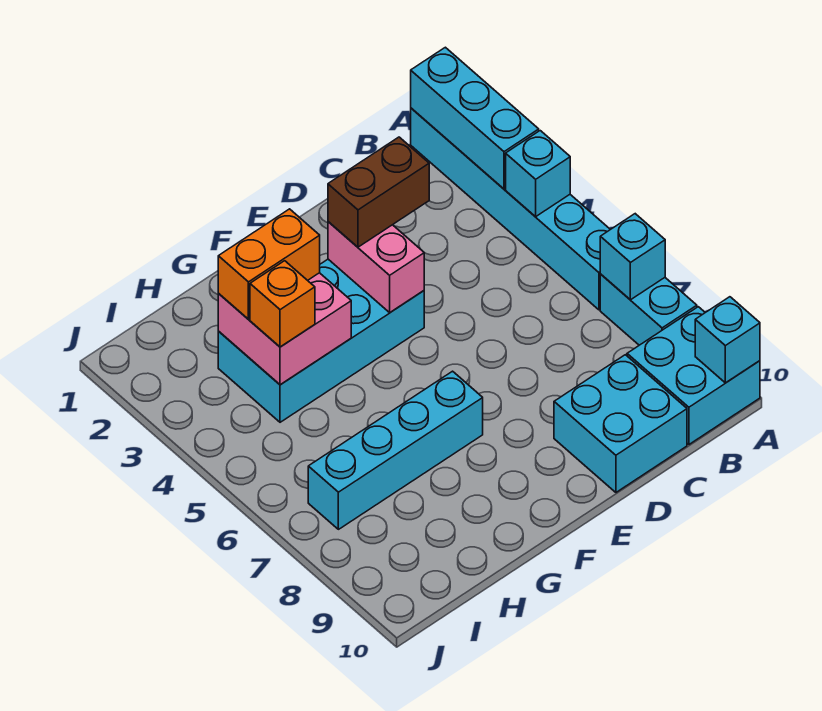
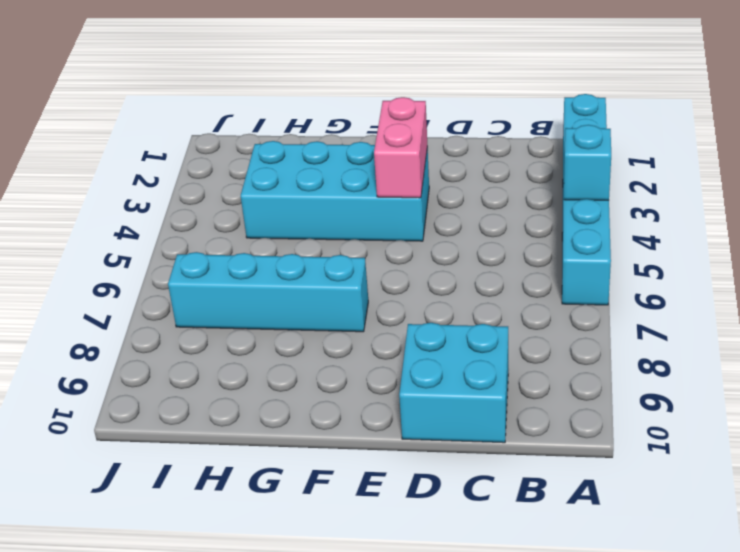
none -> cyan 1x2 brick [600,274,697,345]
none -> cyan 2x2 brick [627,307,760,444]
none -> cyan 1x3 brick [411,47,539,189]

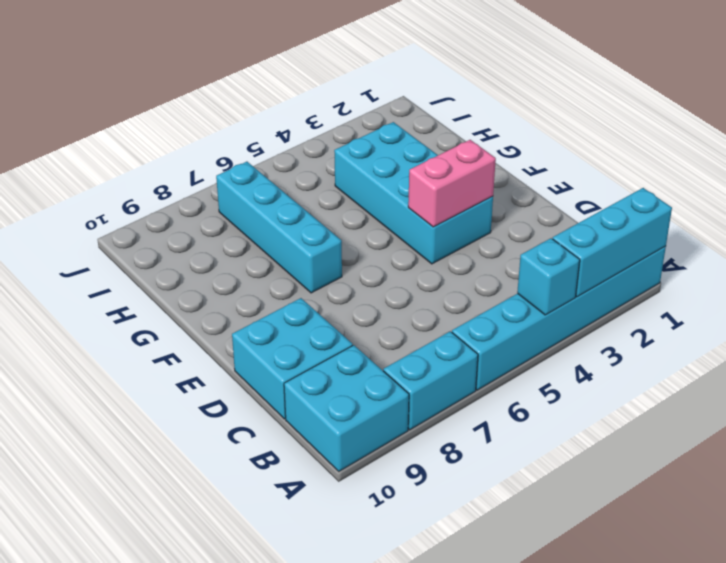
none -> cyan 1x1 brick [600,214,665,300]
none -> cyan 1x1 brick [695,297,760,383]
none -> pink 2x2 brick [218,273,351,385]

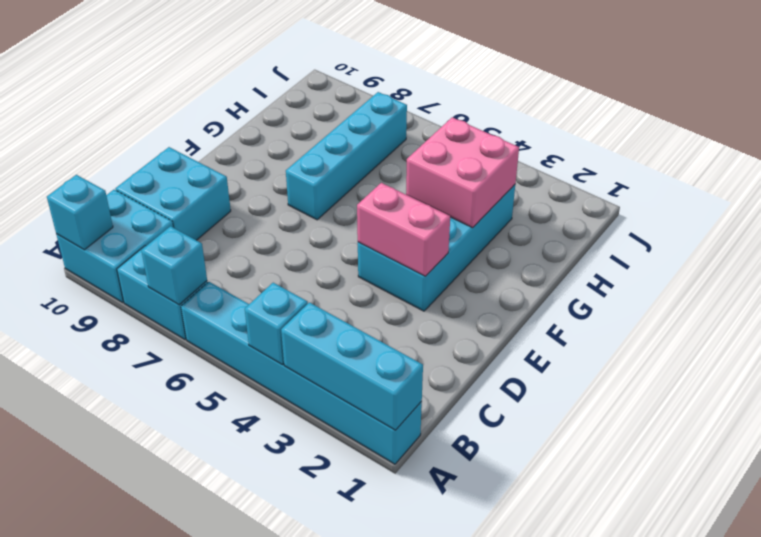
none -> brown 1x2 brick [328,137,429,247]
none -> orange 1x2 brick [218,209,320,319]
none -> orange 1x1 brick [250,261,315,347]

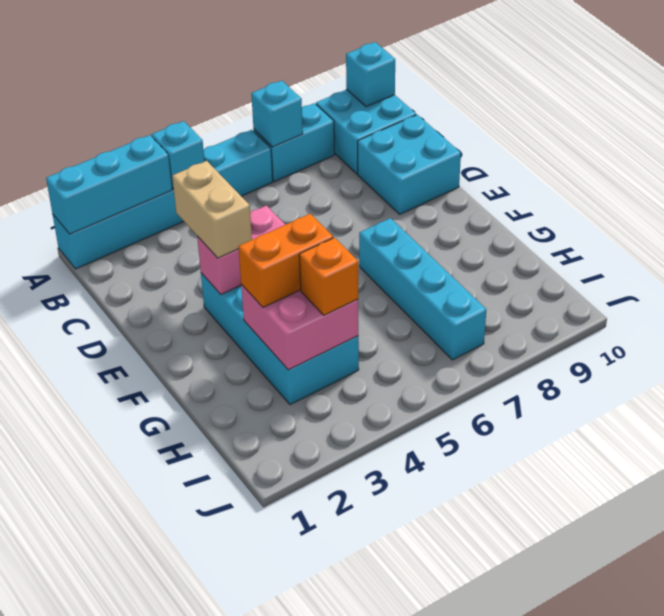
tan 1x2 brick [172,161,252,258] -> brown 1x2 brick [328,137,429,247]
orange 1x2 brick [238,214,333,307] -> orange 1x2 brick turned to [218,209,320,319]

